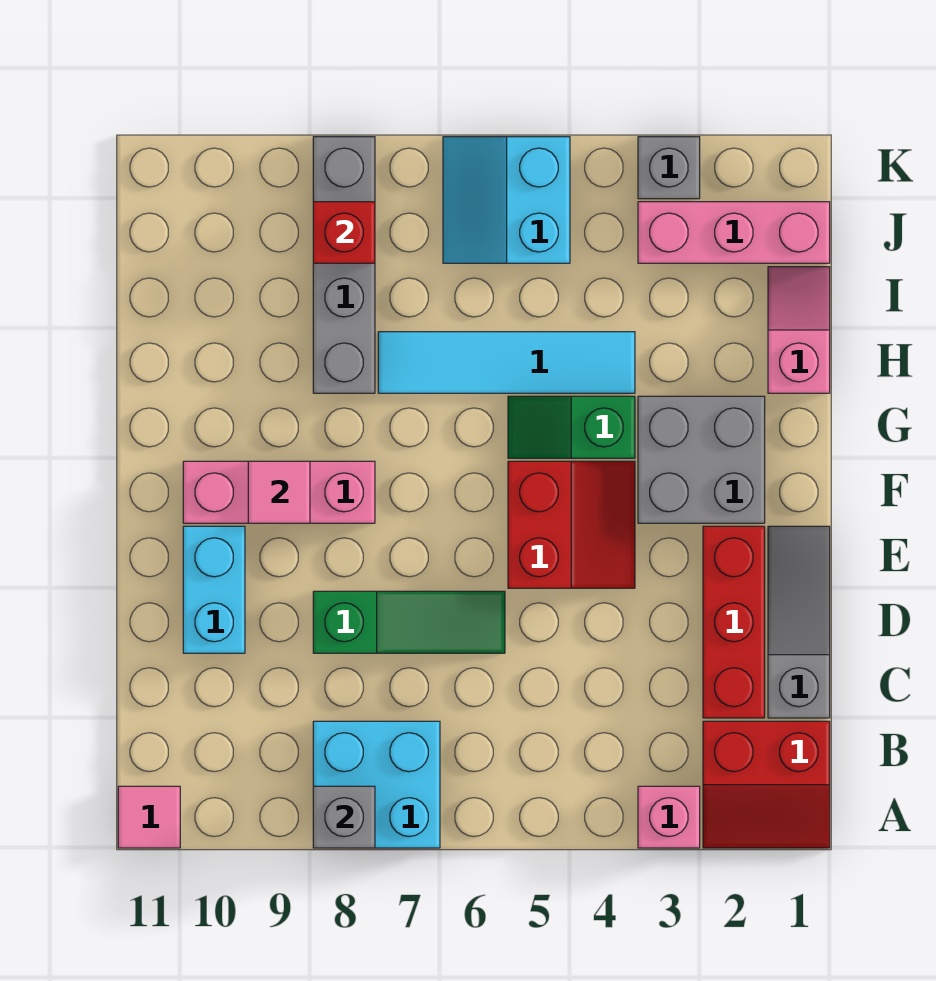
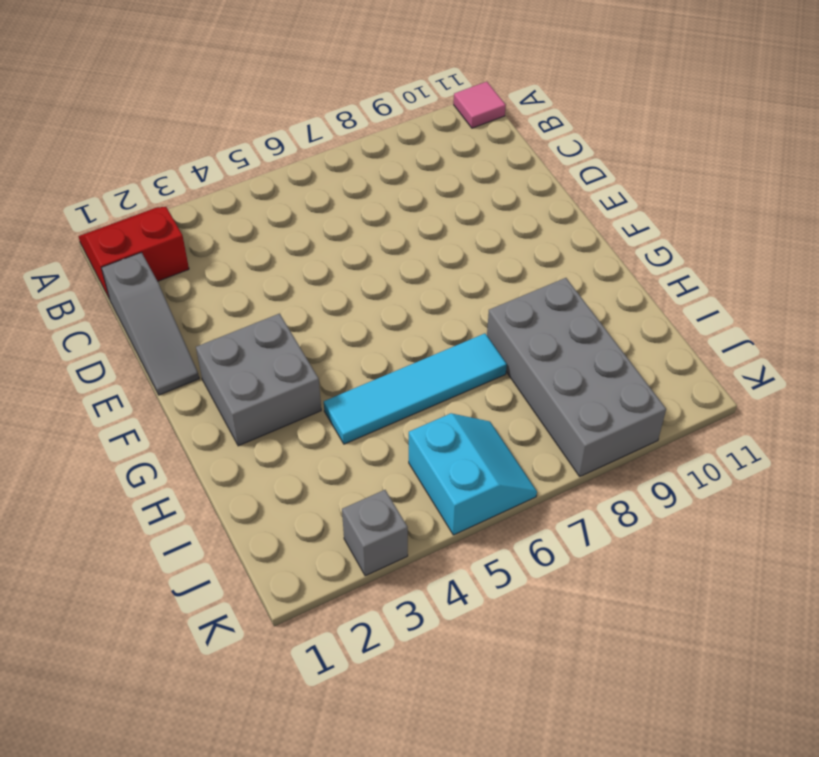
grey 2x4 brick [487,278,666,476] -> grey 1x4 brick [313,137,375,393]
none -> pink 1x1 brick [638,786,700,848]
none -> cyan 2x2 brick [313,721,440,848]
none -> red 1x3 brick [703,526,765,718]

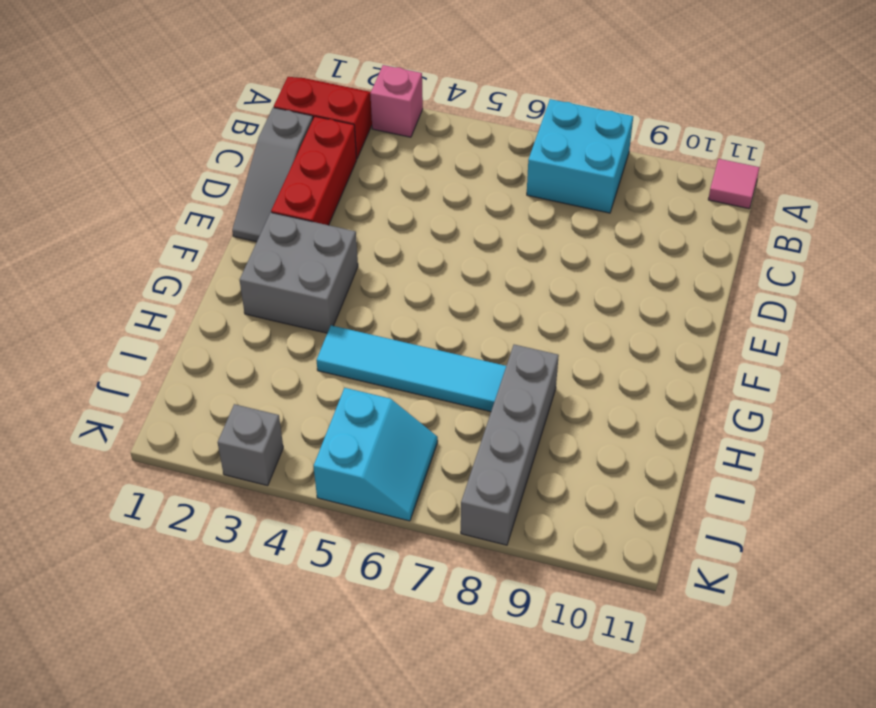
none -> green 1x3 slope [313,591,505,653]
none -> cyan 1x2 brick [183,526,245,653]
none -> red 2x2 slope [508,461,635,588]

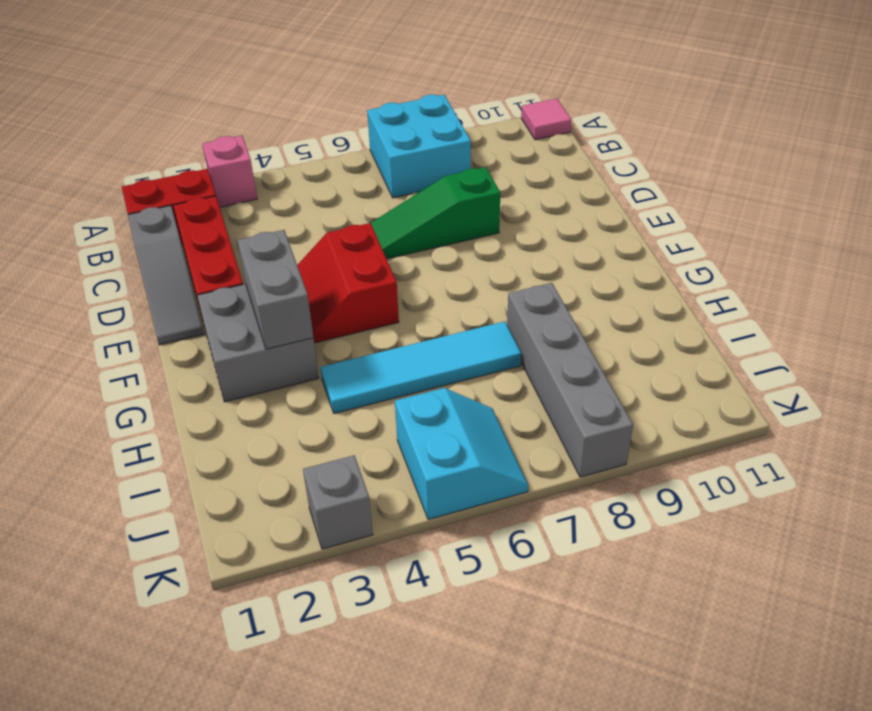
grey 1x2 brick [237,230,313,349] -> none
none -> cyan 1x2 brick [183,526,245,653]
none -> pink 1x3 brick [183,461,375,523]
none -> green 1x2 slope [508,396,635,458]

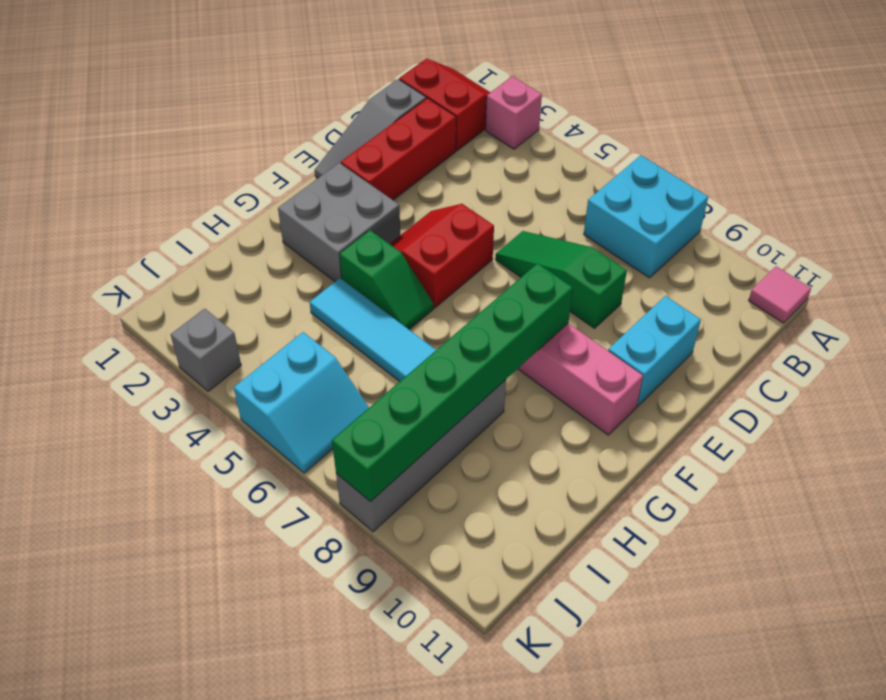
green 1x6 brick [332,263,573,502] -> red 1x1 brick [313,202,375,263]
none -> pink 1x2 slope [768,267,830,393]
none -> pink 1x3 brick [638,202,830,263]
none -> grey 1x1 brick [313,786,375,848]

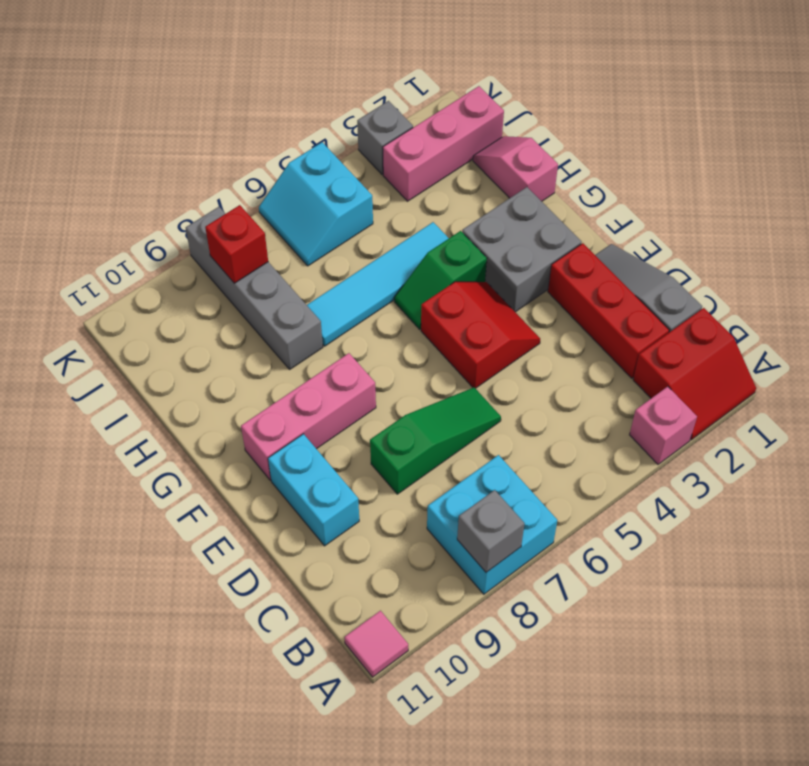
none -> pink 1x1 tile [248,461,310,523]

